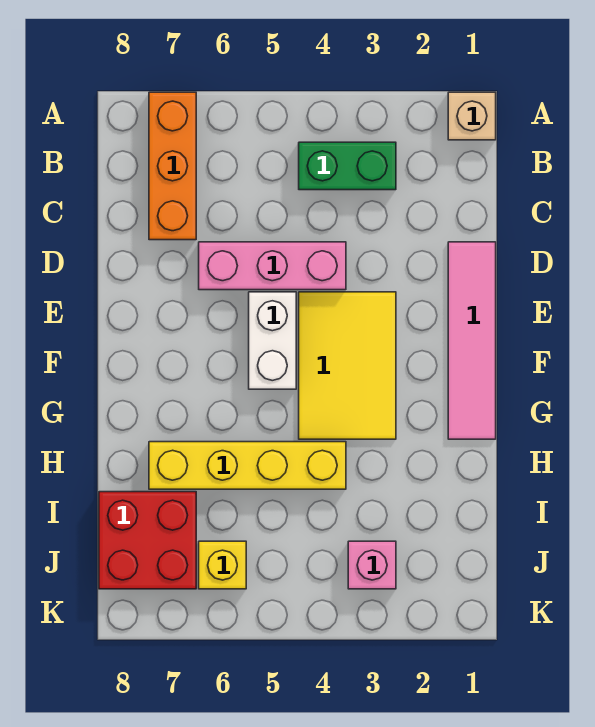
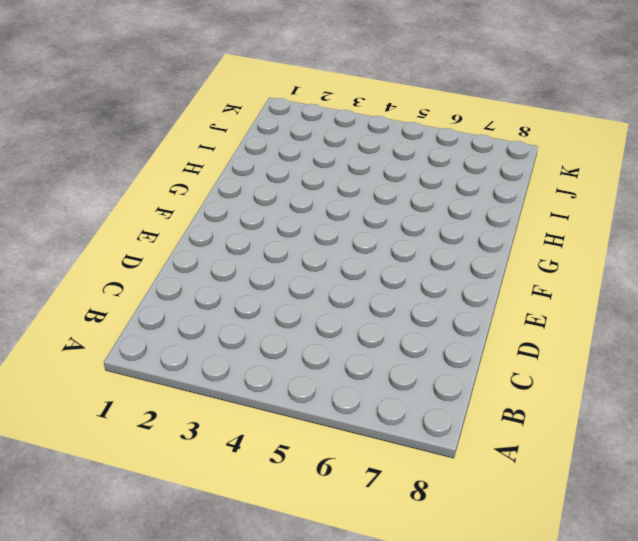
none -> tan 1x1 brick [448,92,496,140]
none -> orange 1x3 brick [149,92,196,240]

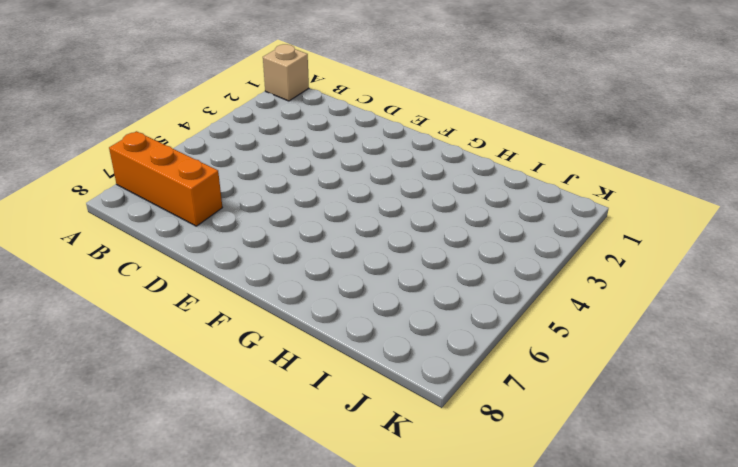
none -> green 1x2 brick [299,142,396,190]
none -> pink 1x4 tile [448,242,496,439]

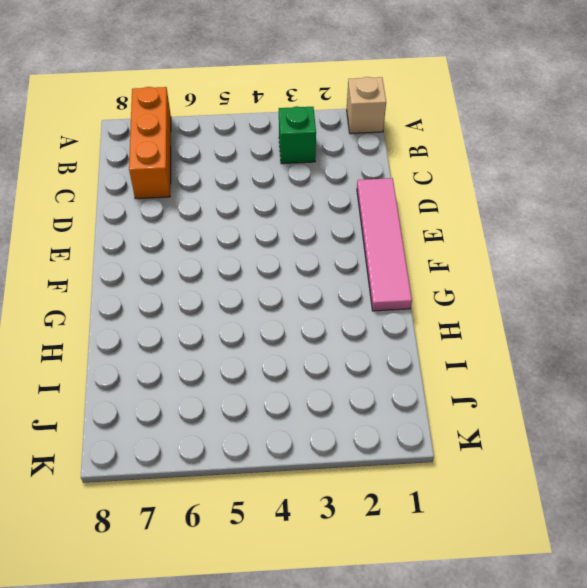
green 1x1 brick [279,106,316,164] -> green 1x2 brick [299,142,396,190]
none -> pink 1x3 brick [199,242,346,290]
none -> yellow 2x3 tile [299,292,396,439]

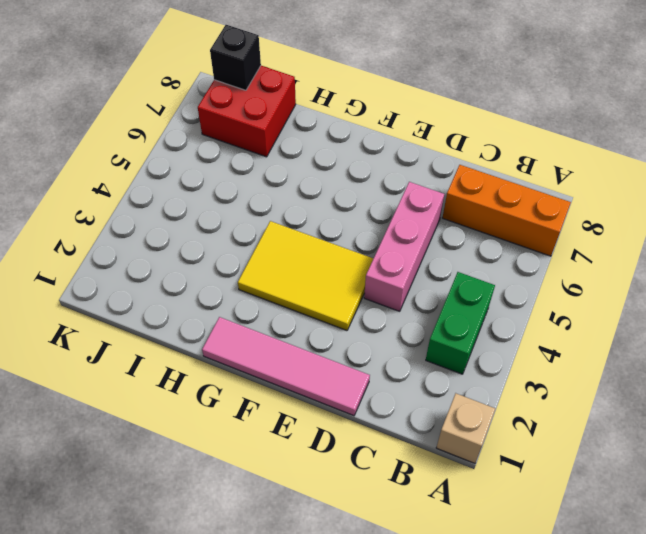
black 1x1 brick [210,25,261,90] -> none
none -> white 1x2 brick [249,292,296,389]
none -> yellow 1x4 brick [149,442,346,489]

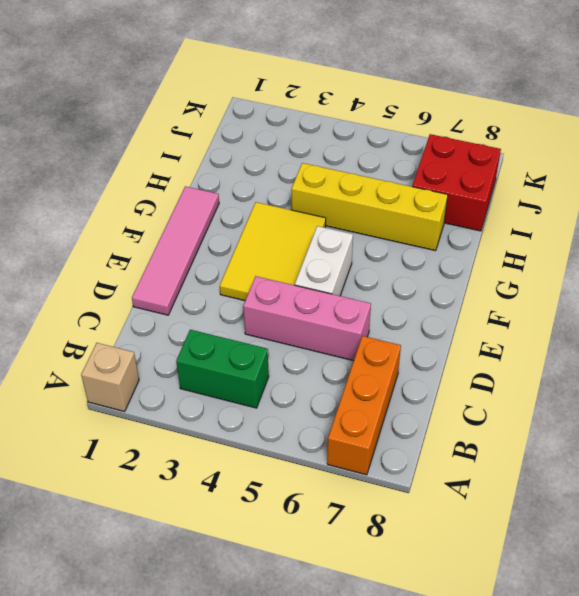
none -> pink 1x1 brick [348,541,396,589]
none -> yellow 1x1 brick [199,541,246,589]

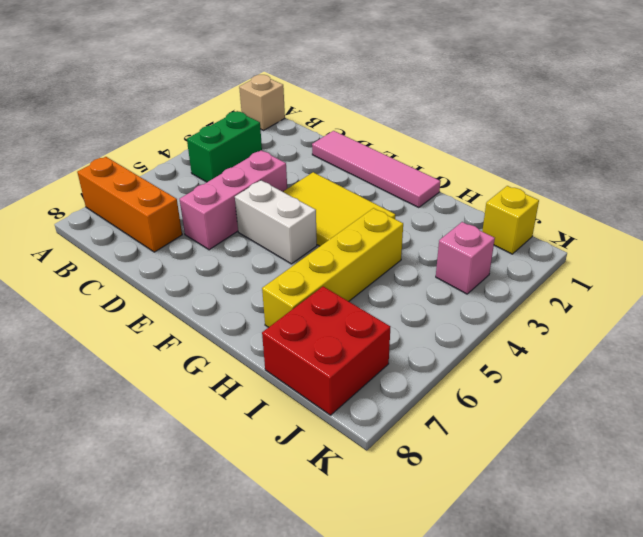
yellow 1x1 brick [482,186,539,254] -> yellow 1x1 brick moved to [199,541,246,589]

